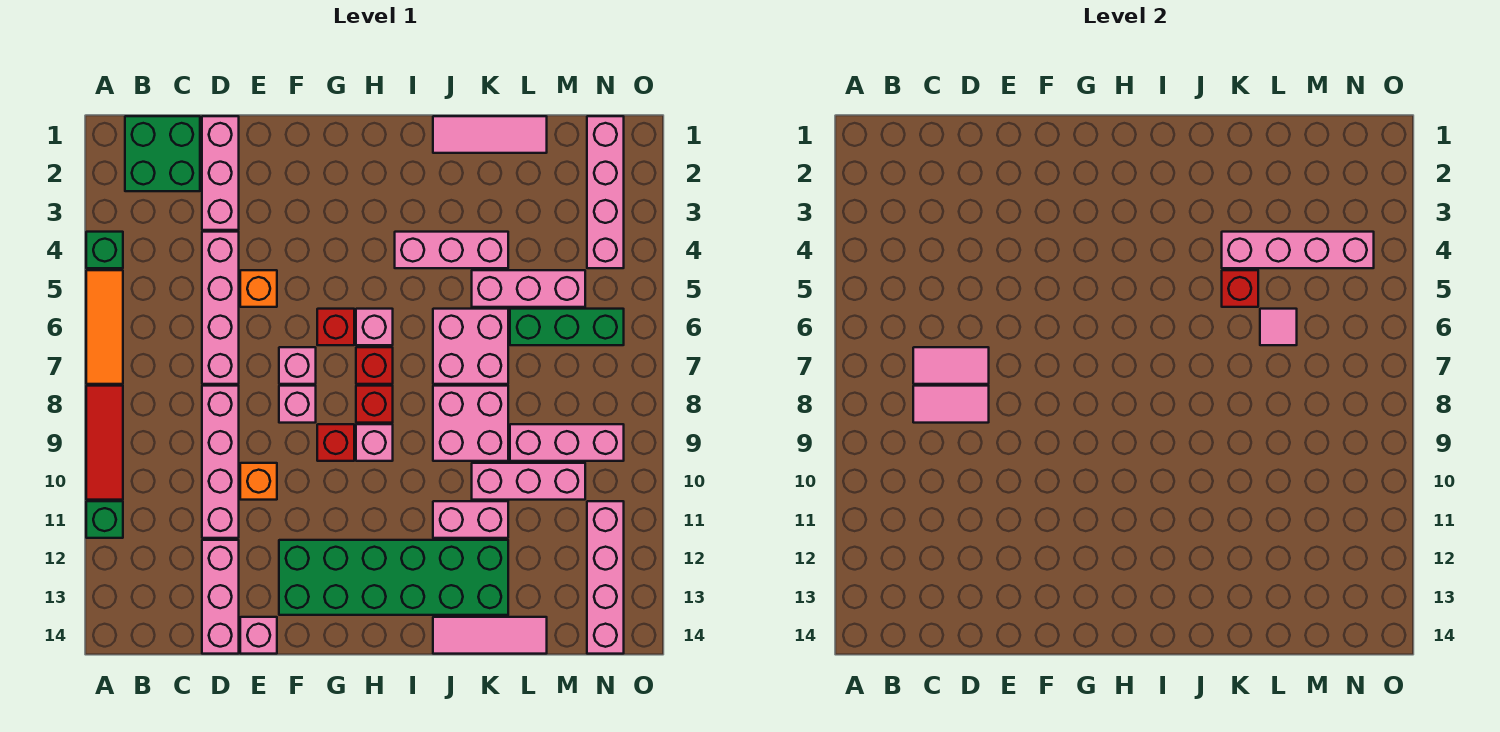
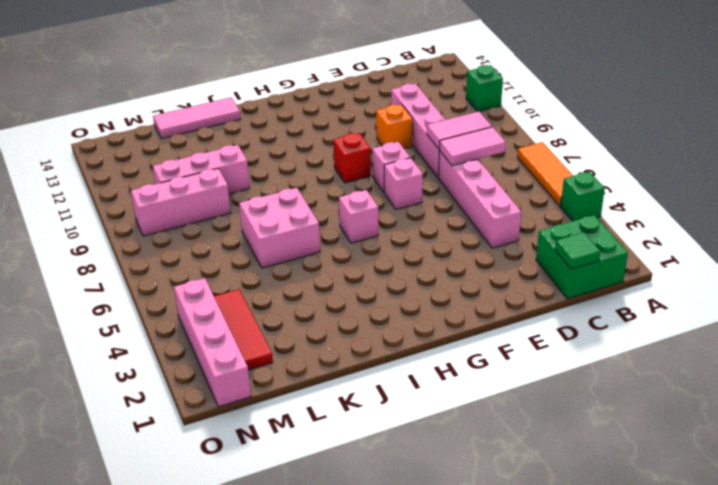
green 1x1 tile [555,232,601,269] -> none
red 1x3 tile [214,289,273,370] -> red 1x3 tile moved to [86,386,123,500]
none -> pink 1x3 brick [202,116,239,230]
none -> pink 1x3 brick [202,540,239,654]
none -> orange 1x1 brick [240,270,277,307]
none -> pink 1x1 brick [240,617,277,654]

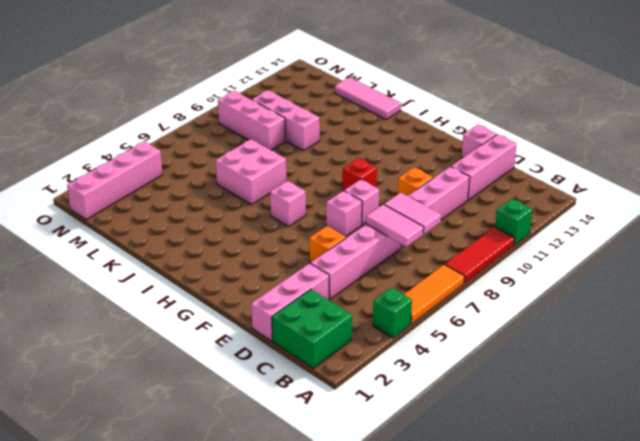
none -> green 2x6 brick [279,540,508,615]
none -> red 1x1 brick [317,309,354,345]
none -> red 1x1 brick [356,347,393,384]
none -> red 1x1 brick [356,386,393,423]

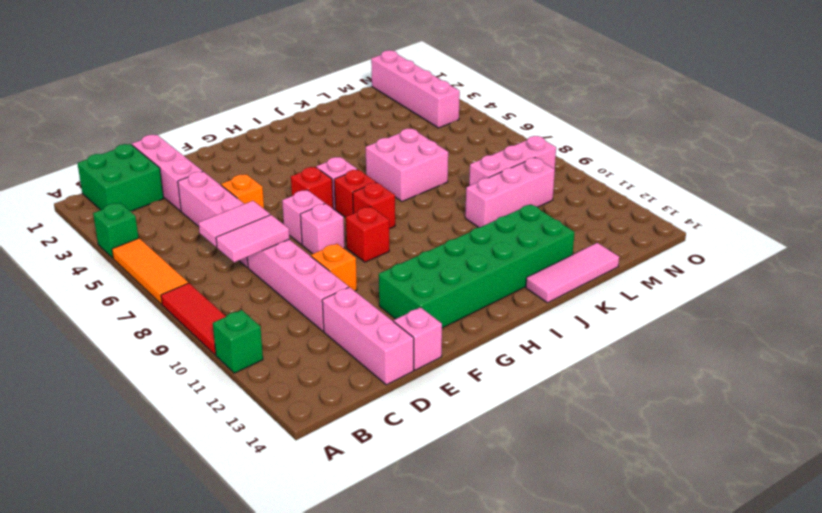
none -> pink 1x1 brick [356,424,393,461]
none -> pink 1x3 brick [395,232,508,268]
none -> pink 1x3 tile [433,116,547,153]
none -> pink 2x2 brick [433,386,508,461]

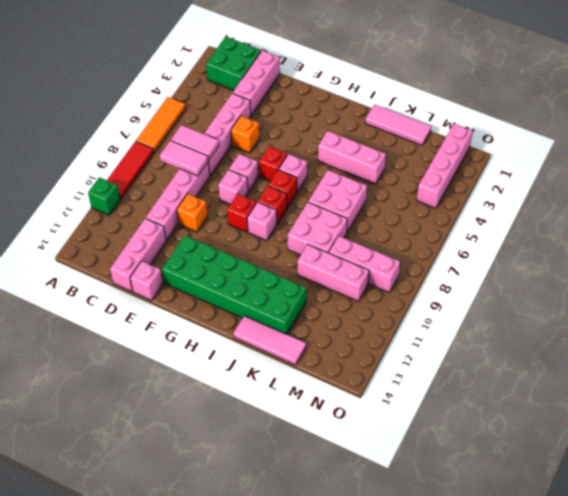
none -> green 1x1 brick [86,232,123,268]
none -> pink 1x2 brick [433,501,508,538]
none -> pink 1x3 brick [472,270,585,307]
none -> green 1x3 brick [510,309,624,345]

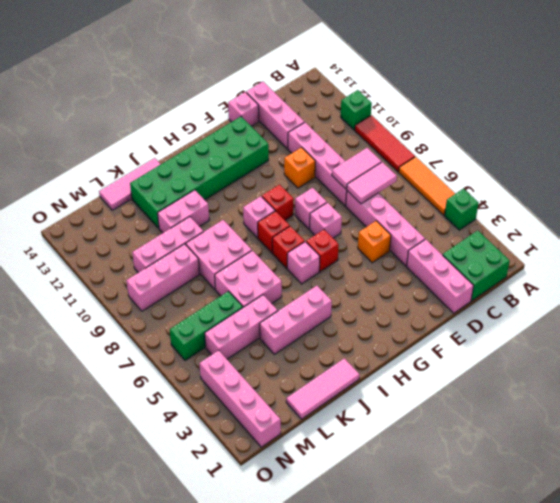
none -> pink 1x4 brick [587,501,624,654]
none -> pink 1x4 brick [1222,232,1374,268]
none -> red 1x1 brick [1222,270,1258,307]
none -> pink 1x1 tile [1260,309,1297,345]

